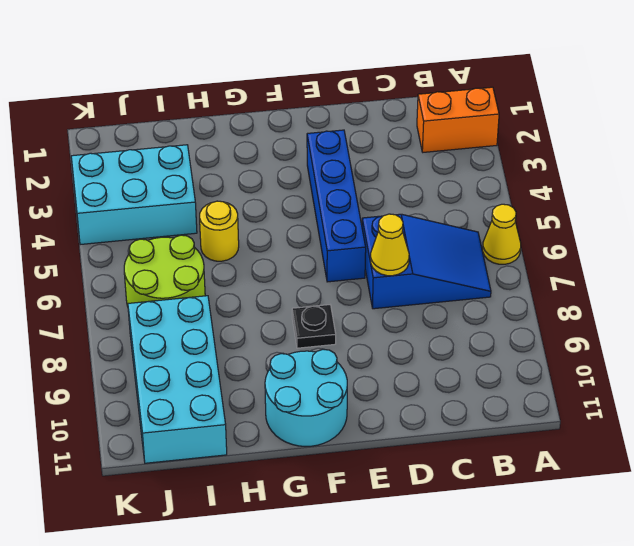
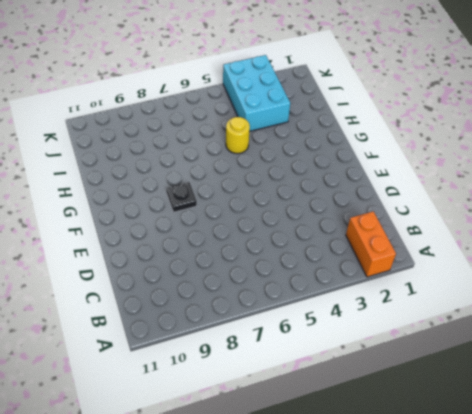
none -> yellow 1x1 cone [483,204,521,264]
none -> blue 2x3 slope [362,214,491,309]

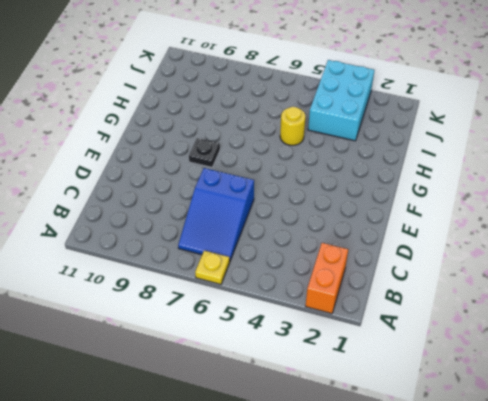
yellow 1x1 plate [195,250,230,284] -> yellow 1x1 cone [483,204,521,264]
none -> blue 1x4 brick [307,130,366,282]
none -> cyan 2x2 round brick [265,349,347,446]

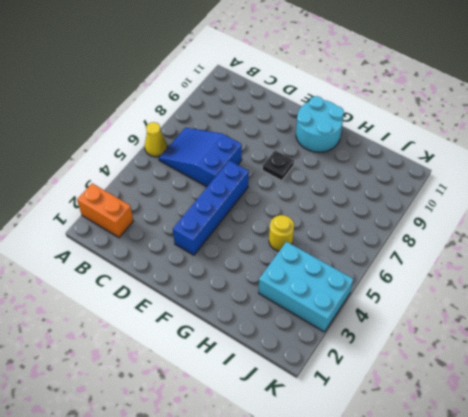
none -> lime 2x2 round brick [124,235,205,306]
none -> cyan 2x4 brick [128,296,227,463]

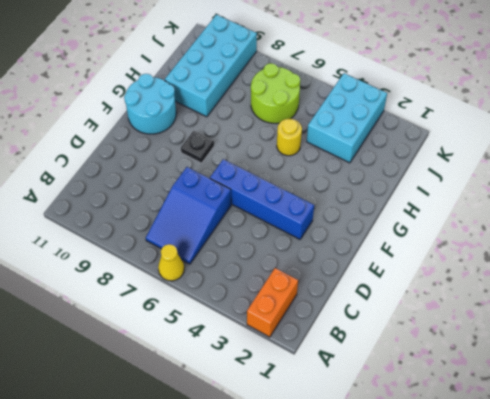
cyan 2x4 brick [165,15,257,117] -> cyan 2x4 brick turned to [128,296,227,463]
none -> yellow 1x1 cone [371,214,409,276]

